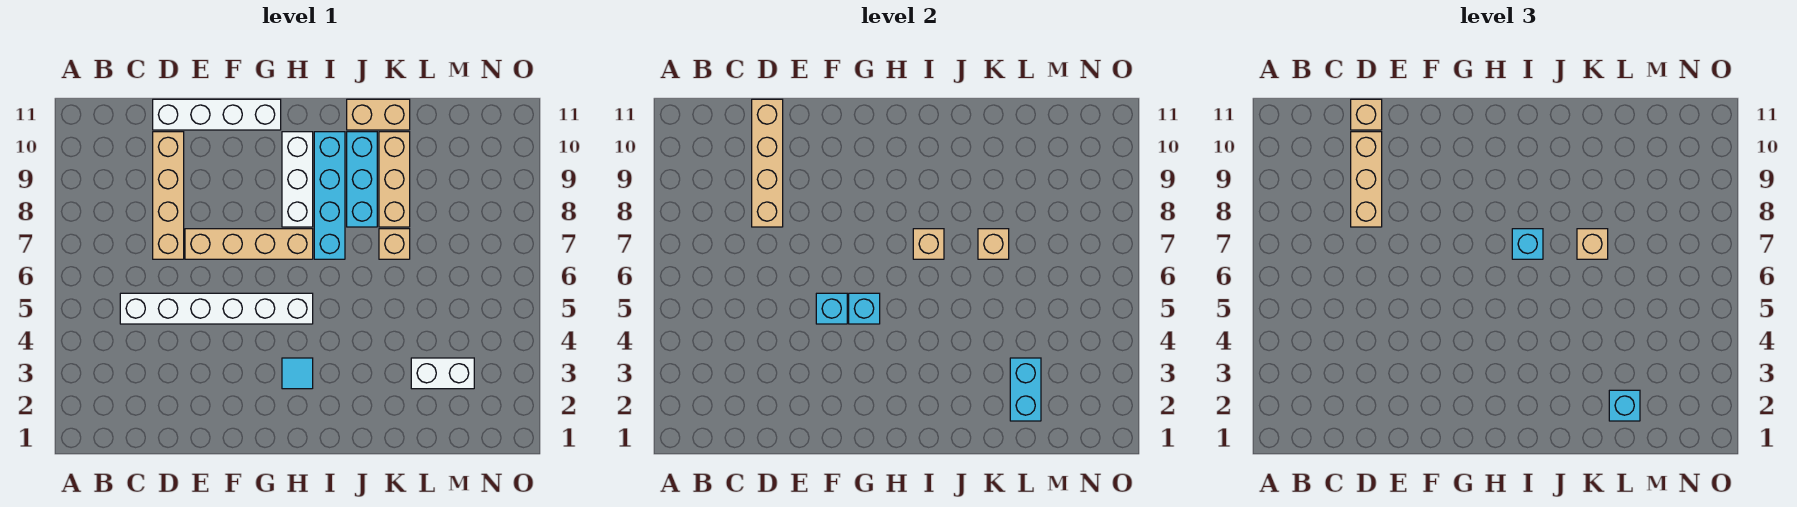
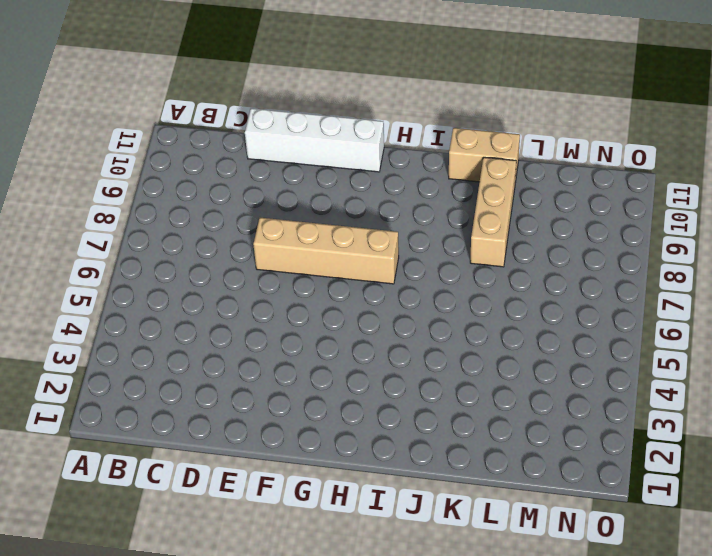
none -> white 1x6 brick [120,293,313,324]
none -> tan 1x4 brick [153,132,184,259]
none -> cyan 1x1 tile [282,358,313,389]

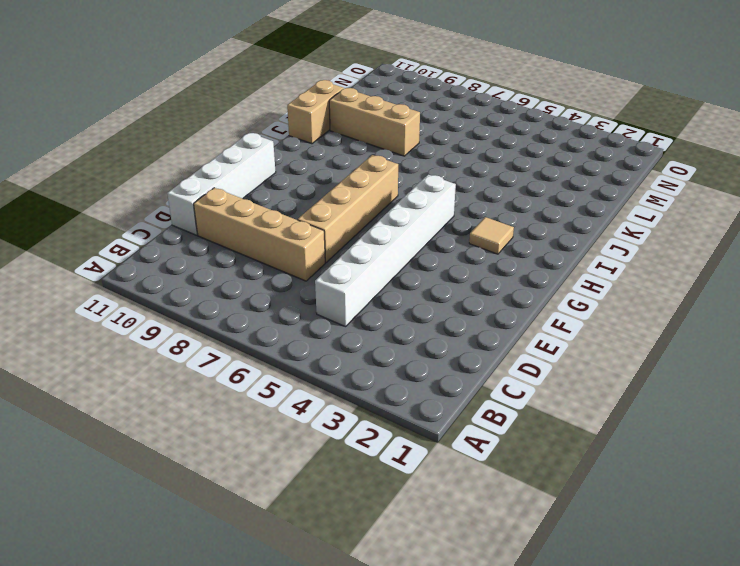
tan 1x1 tile [469,217,514,254] -> cyan 1x1 tile [282,358,313,389]
none -> white 1x3 brick [282,132,313,227]
none -> cyan 1x4 brick [314,132,345,259]
none -> cyan 1x3 brick [347,132,377,227]

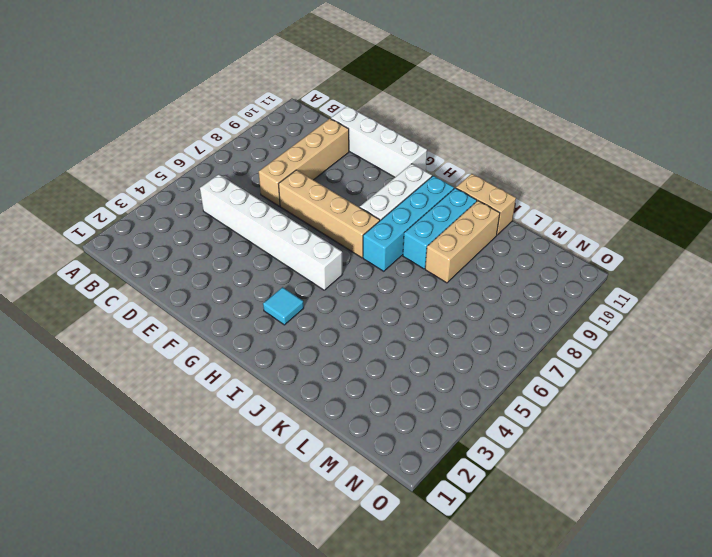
none -> tan 1x1 brick [379,229,410,259]
none -> white 1x2 brick [411,358,474,389]
none -> tan 1x4 brick [752,99,783,227]

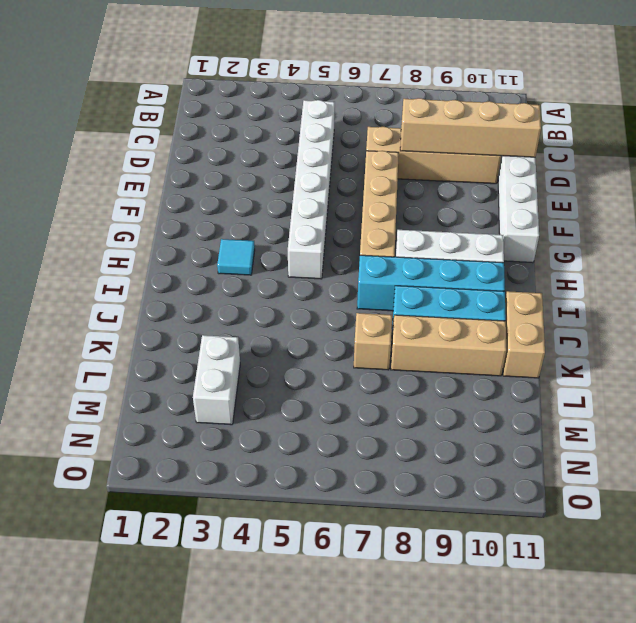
none -> cyan 1x1 brick [816,293,847,324]
none -> cyan 1x1 brick [849,293,880,324]
none -> tan 1x1 brick [913,229,944,259]

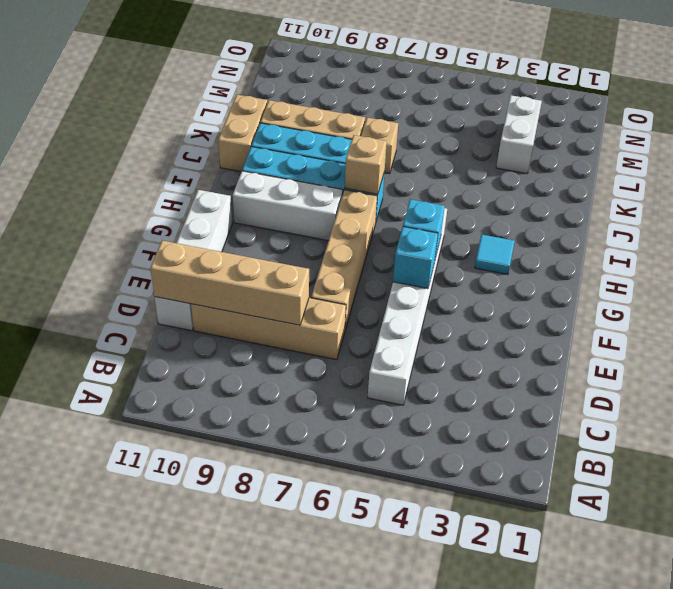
none -> tan 1x1 brick [978,229,1009,259]
none -> cyan 1x2 brick [1010,358,1041,421]
none -> tan 1x3 brick [1351,132,1382,227]

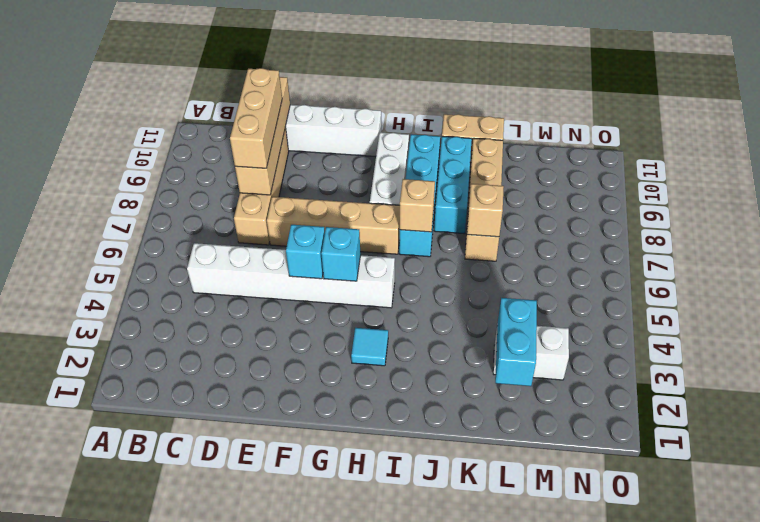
none -> tan 1x1 brick [1351,99,1382,130]
none -> cyan 1x1 brick [1512,229,1543,259]
none -> tan 1x1 brick [1577,229,1608,259]

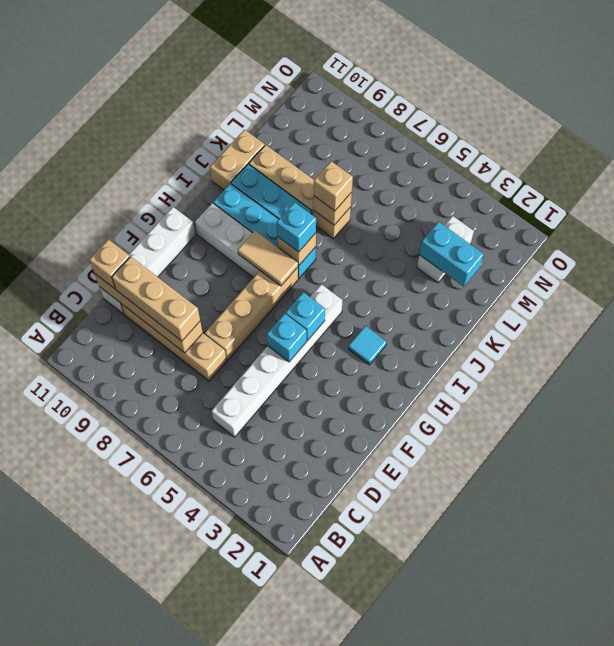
tan 1x2 tile [238,231,298,286] -> none
none -> cyan 1x1 brick [1609,390,1640,421]

